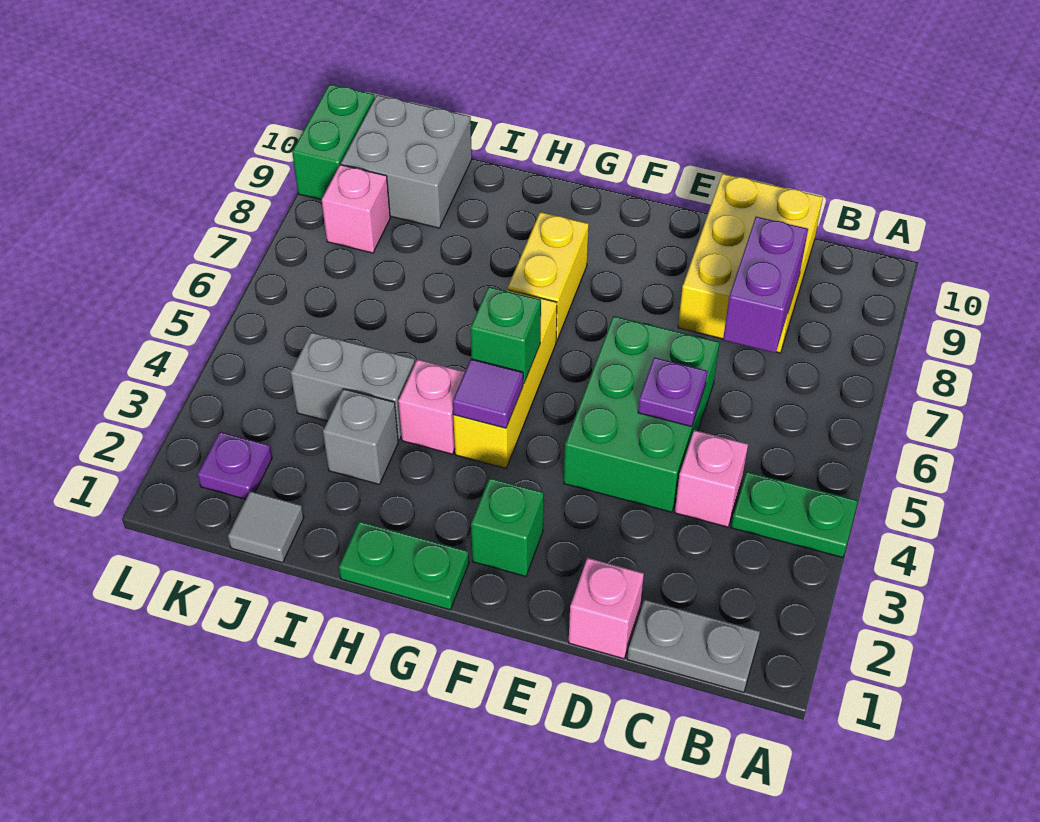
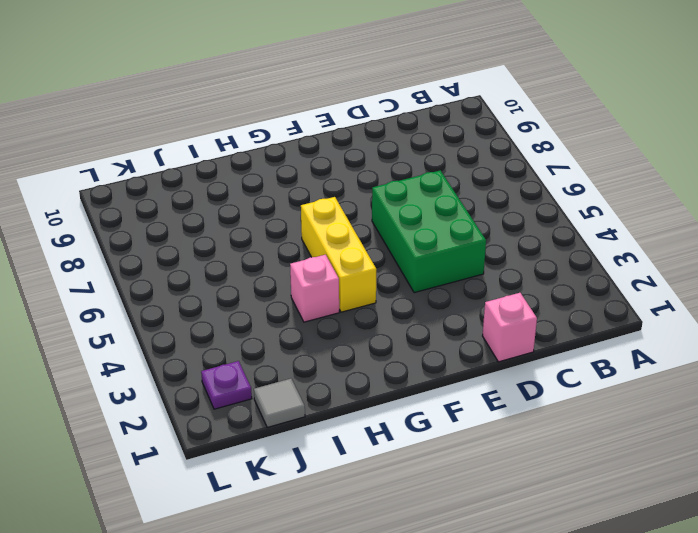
none -> green 1x2 plate [731,472,858,557]
none -> grey 1x2 plate [627,600,760,692]
none -> pink 1x1 brick [675,430,748,527]

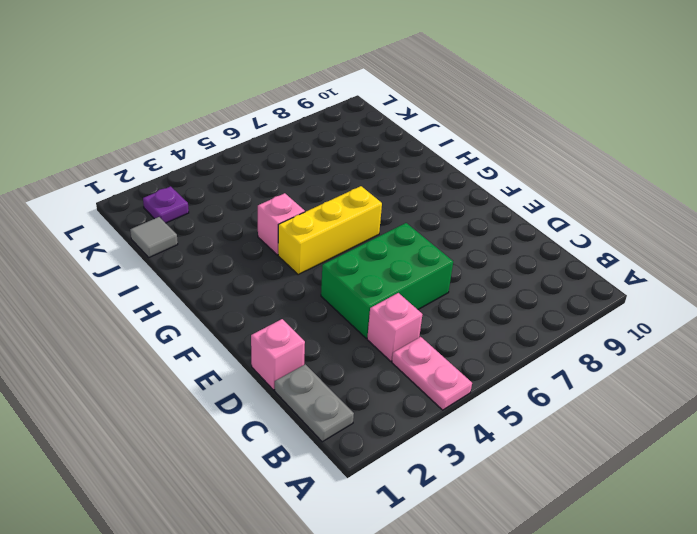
pink 1x2 plate [392,337,472,410] -> green 1x2 plate [731,472,858,557]
none -> yellow 2x3 brick [678,174,823,353]
none -> green 1x1 brick [471,478,544,576]
none -> green 1x2 plate [339,521,469,610]

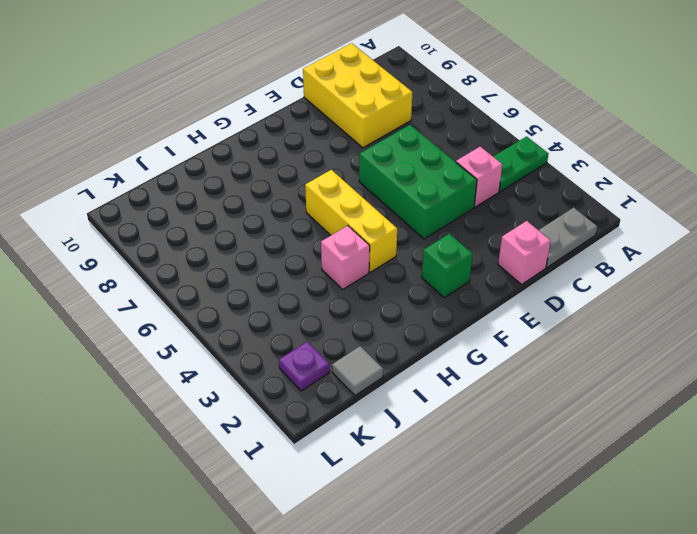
none -> green 1x2 plate [339,521,469,610]
none -> yellow 1x2 brick [508,212,589,341]
none -> grey 1x1 brick [323,389,398,484]

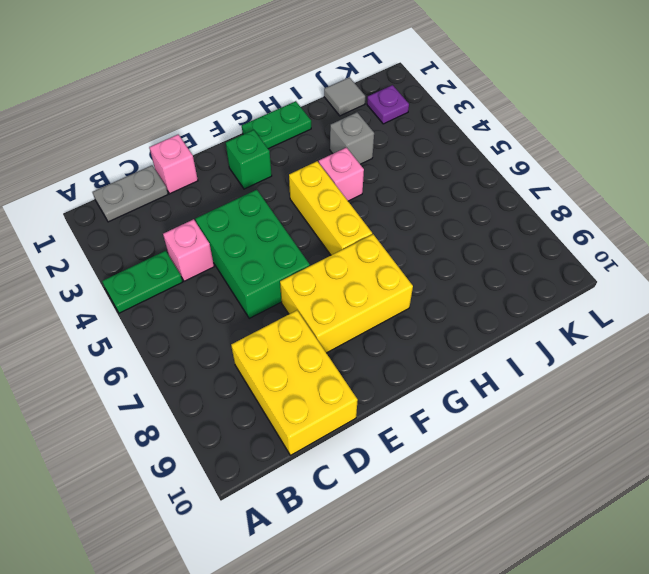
yellow 2x3 brick [280,234,413,353] -> yellow 1x2 brick [508,212,589,341]
none -> grey 1x2 brick [291,332,415,440]
none -> grey 2x2 brick [341,95,472,228]
none -> pink 1x1 brick [322,165,390,253]

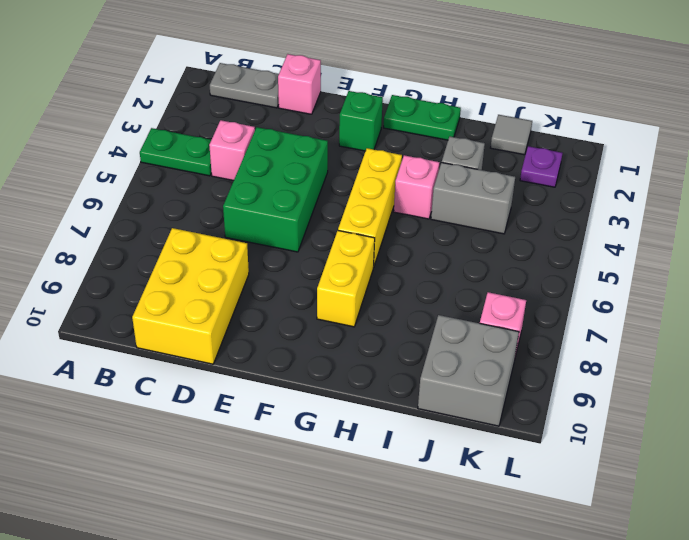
none -> green 1x2 brick [292,84,375,200]
none -> purple 1x2 brick [723,217,808,353]
none -> purple 1x1 plate [638,357,707,427]

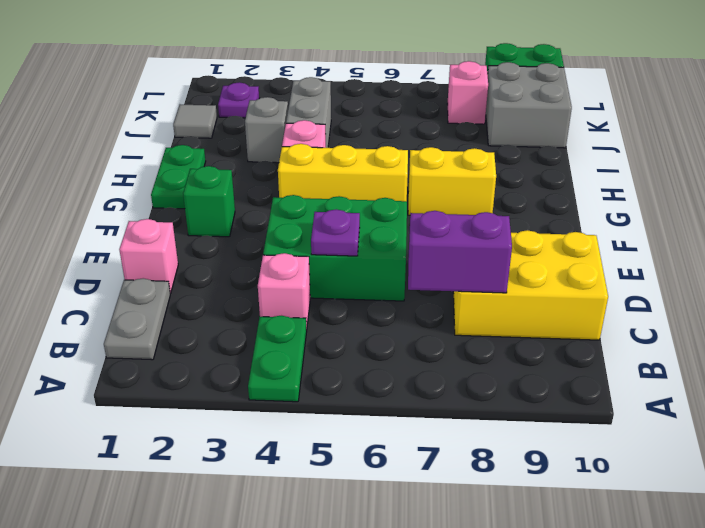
none -> purple 1x1 tile [453,359,523,428]
none -> green 1x1 brick [470,287,541,384]

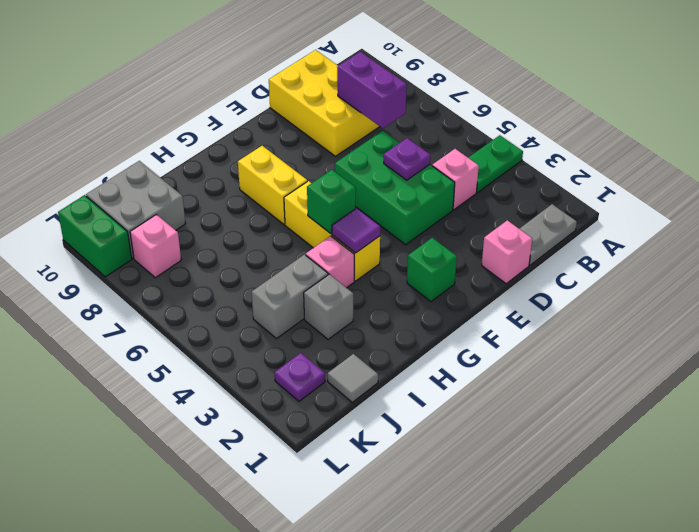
none -> green 1x2 plate [339,521,469,610]

